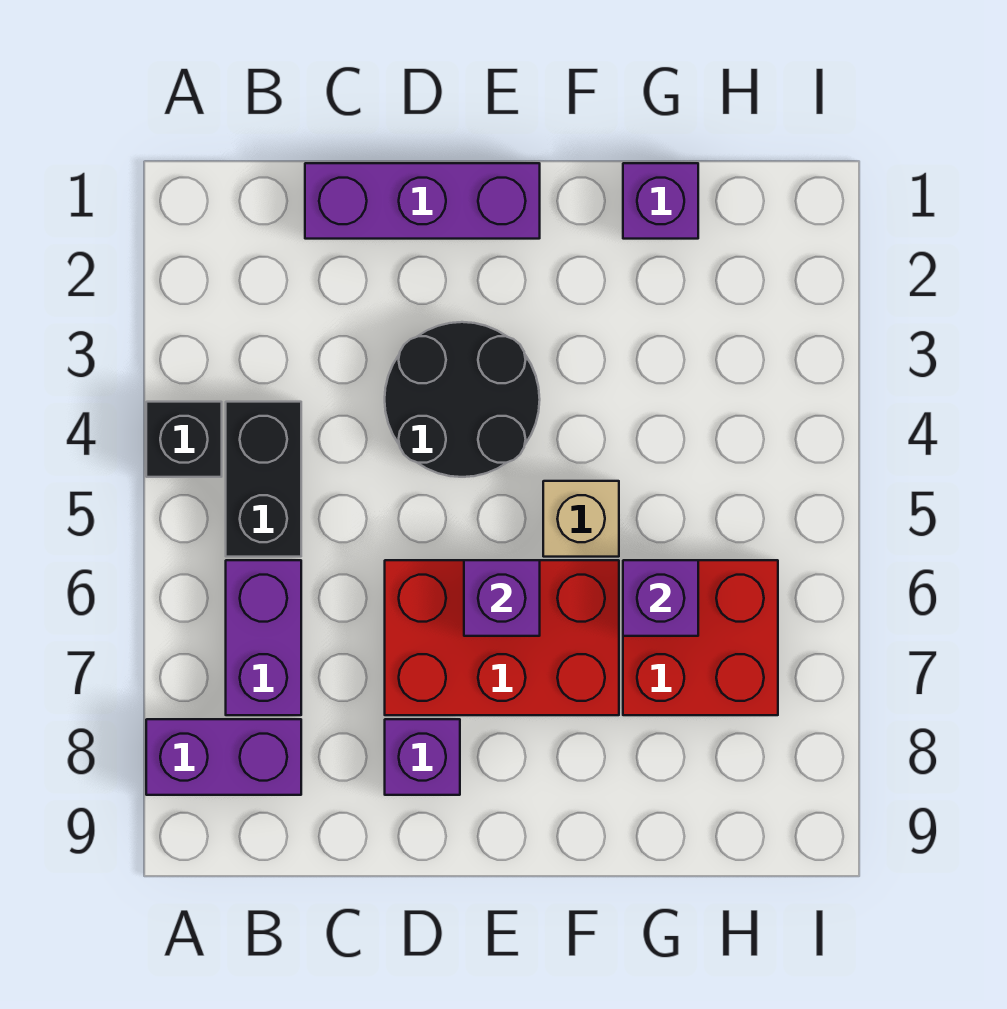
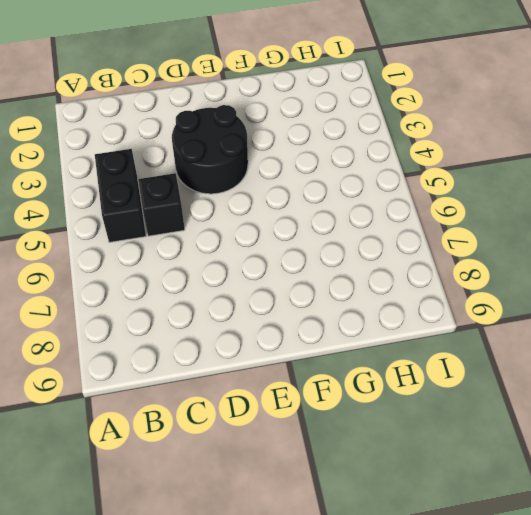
black 1x1 brick [138,173,185,236] -> black 1x1 brick moved to [146,402,222,477]
none -> purple 1x2 brick [146,719,301,795]
none -> purple 1x2 brick [226,560,301,715]
none -> purple 1x3 brick [305,163,540,239]

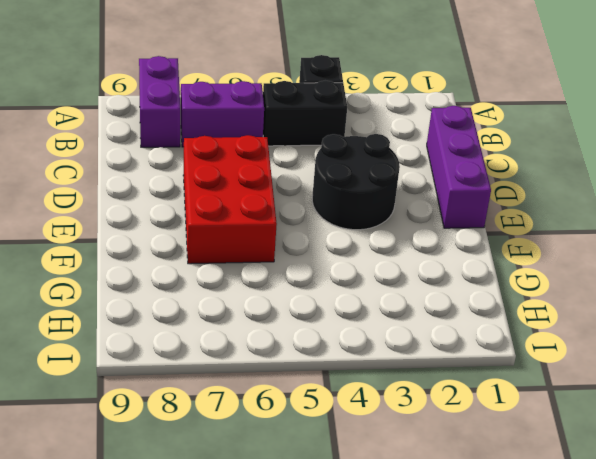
none -> purple 1x1 brick [385,719,460,795]
none -> tan 1x1 brick [543,481,619,557]
none -> purple 1x1 brick [623,163,698,239]

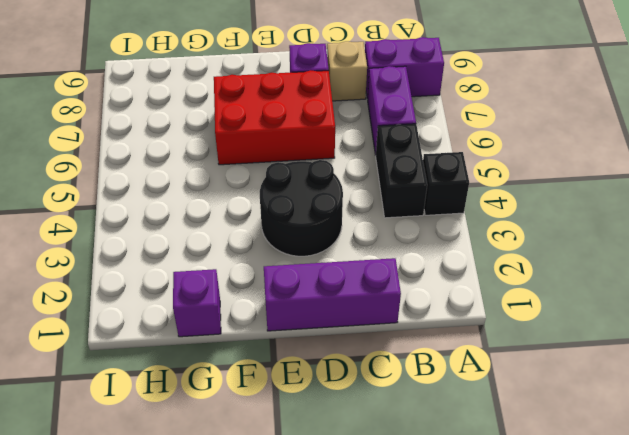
tan 1x1 brick [327,41,367,101] -> tan 1x1 brick moved to [543,481,619,557]
none -> red 2x2 brick [623,560,778,715]
none -> purple 1x1 brick [464,560,540,636]
none -> purple 1x1 brick [623,560,698,636]

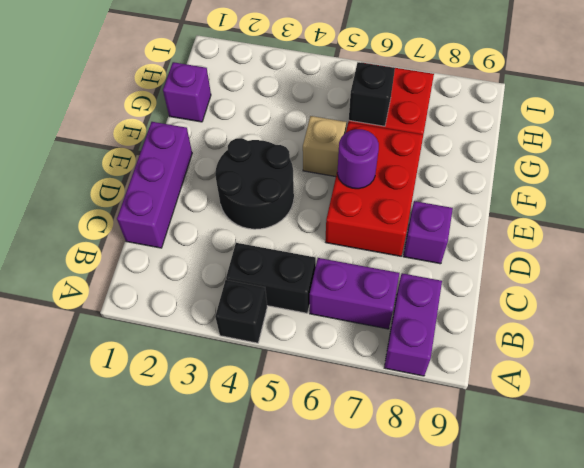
purple 1x1 round brick [337,129,379,189] -> purple 1x1 brick [464,560,540,636]
black 1x1 brick [349,62,395,126] -> purple 1x1 brick [623,560,698,636]

